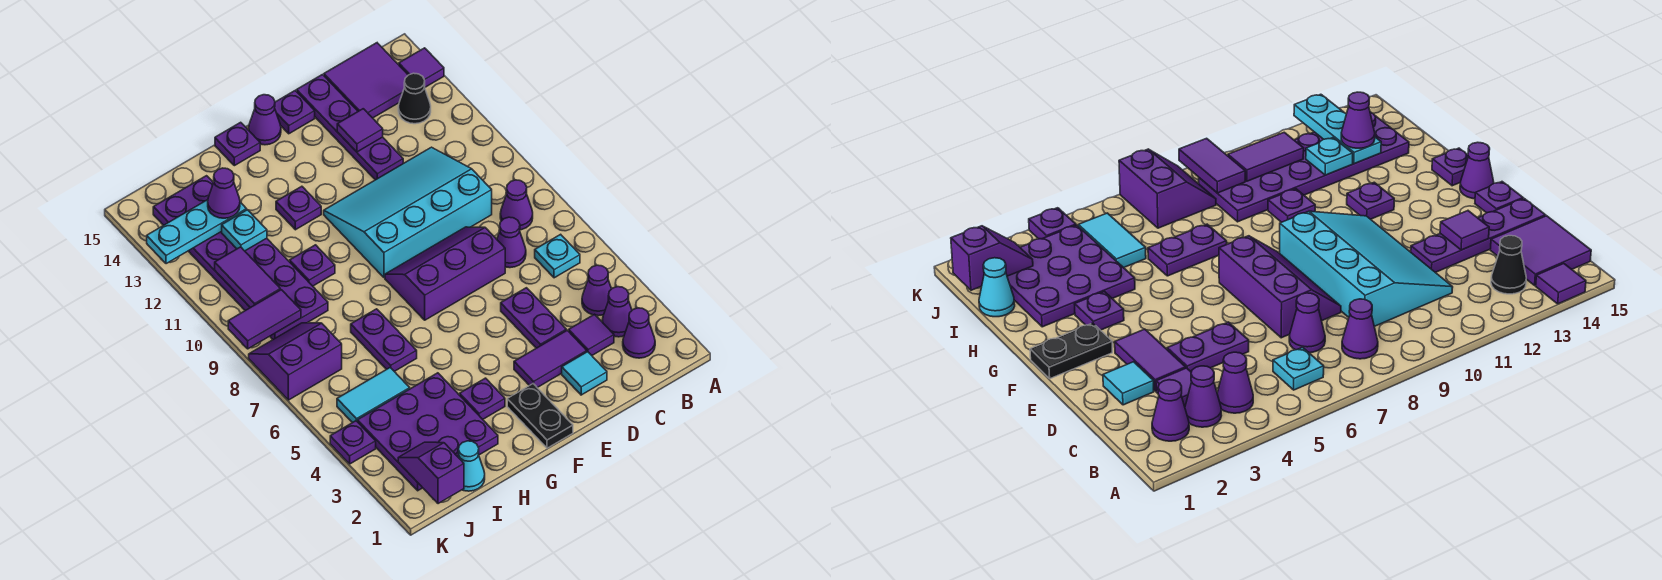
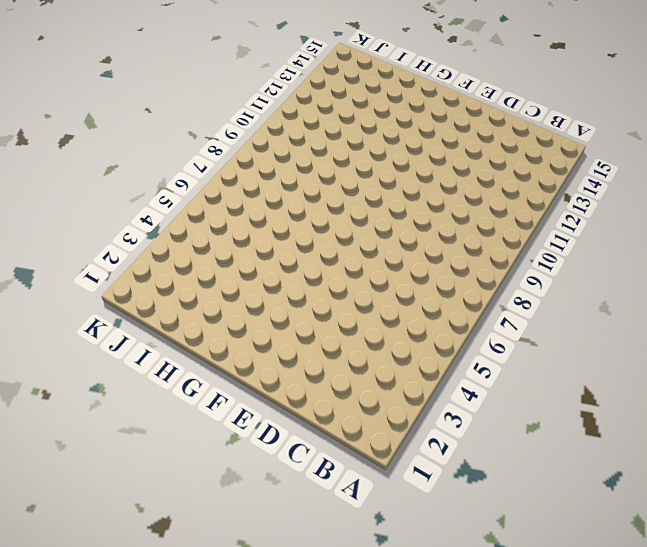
none -> purple 1x1 tile [399,48,444,87]
none -> purple 1x1 cone [623,308,655,358]
none -> purple 1x1 cone [602,287,632,337]
none -> purple 1x1 cone [582,265,611,316]

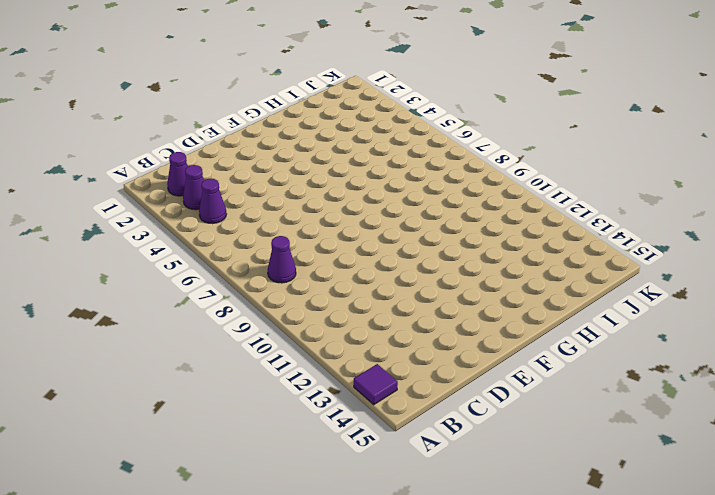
none -> cyan 1x1 plate [535,234,580,278]
none -> black 1x1 cone [398,73,431,124]
none -> purple 2x2 tile [324,43,408,118]
none -> purple 1x1 tile [569,314,614,355]

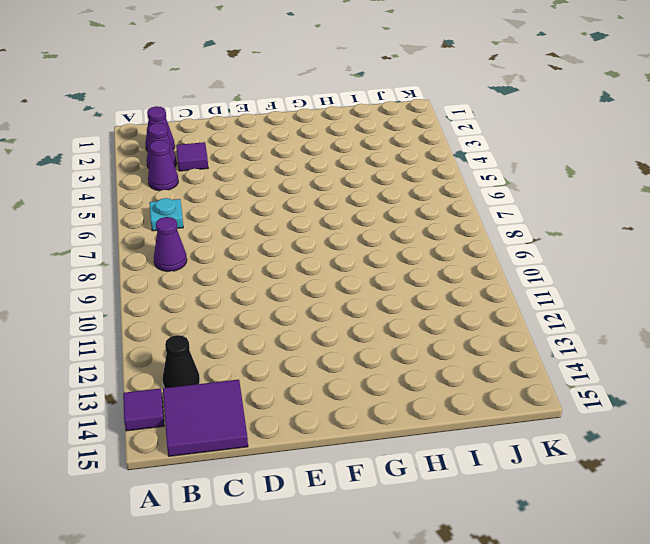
none -> purple 1x1 cone [497,217,526,268]
none -> cyan 3x4 slope [324,147,492,278]
none -> cyan 1x1 tile [562,352,607,395]
none -> purple 1x2 tile [514,330,587,388]

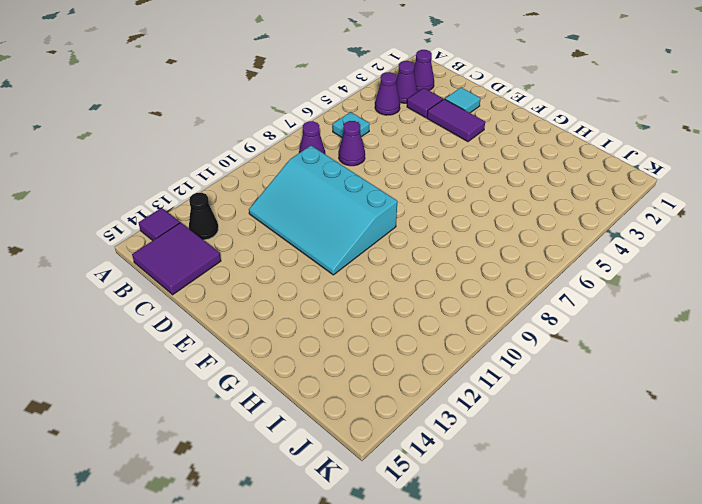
none -> purple 1x2 plate [501,288,566,348]
none -> purple 2x3 slope [385,227,505,320]
none -> purple 1x4 plate [297,75,403,180]
none -> purple 1x1 plate [275,90,315,134]

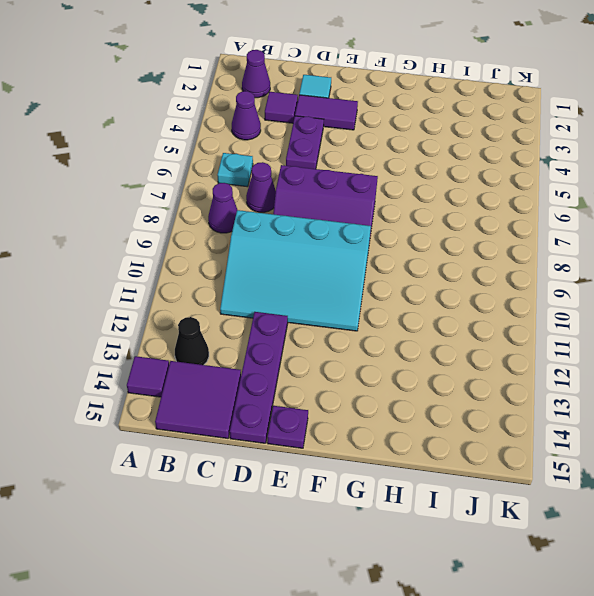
none -> purple 1x1 cone [602,287,632,337]
none -> black 1x2 plate [507,384,573,448]
none -> purple 1x1 cone [249,95,281,145]
none -> purple 1x1 plate [460,378,505,419]

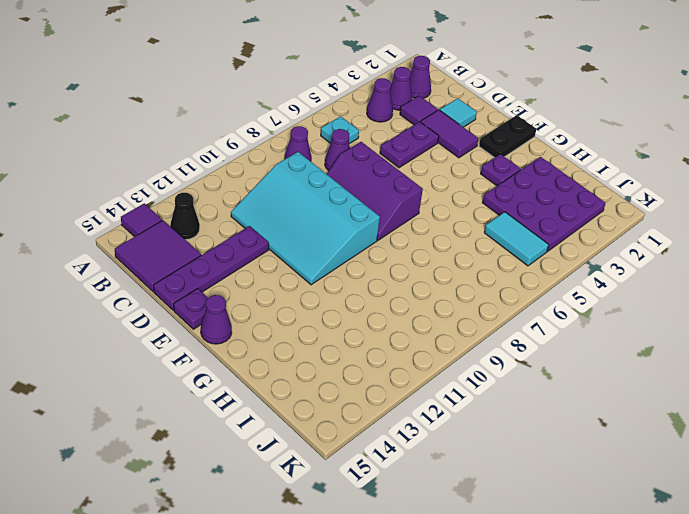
none -> purple 1x1 plate [276,186,321,230]
none -> purple 1x1 plate [215,122,260,166]
none -> purple 1x2 plate [351,309,417,371]
none -> purple 1x1 plate [290,245,335,286]

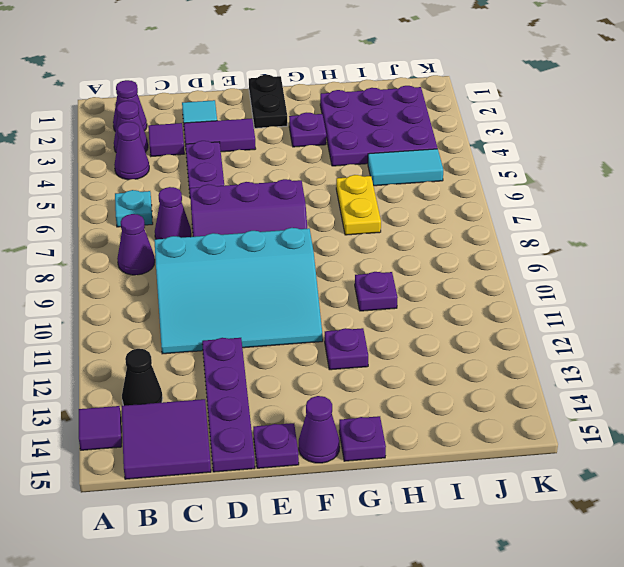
yellow 1x2 plate [336,175,381,235] -> purple 1x2 plate [351,309,417,371]
none -> cyan 1x1 cone [458,441,485,491]
none -> purple 2x6 plate [153,176,328,339]
none -> purple 2x2 slope [249,323,342,400]
none -> purple 1x1 plate [330,421,376,464]

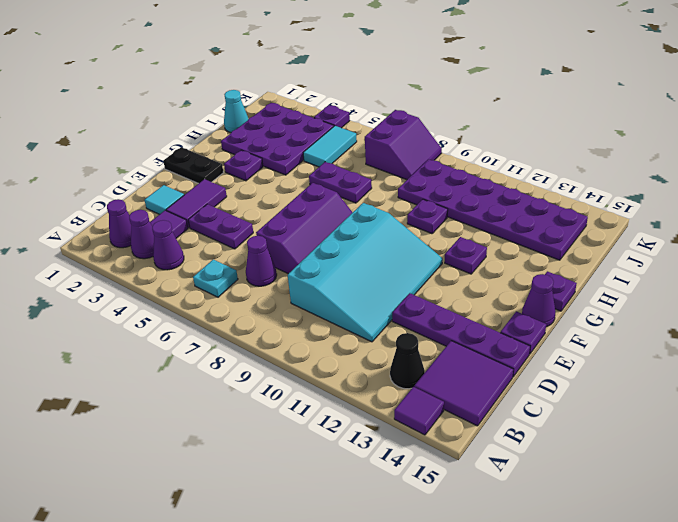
none -> purple 1x1 cone [500,180,533,230]
none -> purple 1x1 tile [337,109,383,152]
none -> cyan 1x1 plate [222,210,267,251]
none -> cyan 1x3 plate [147,200,247,264]

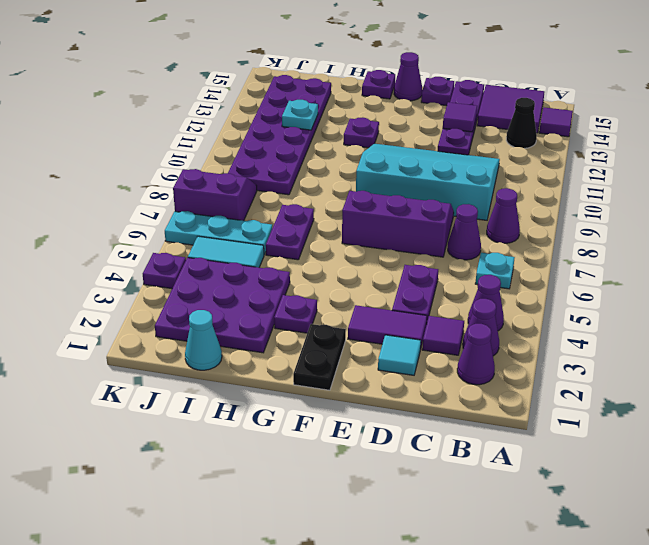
cyan 1x3 plate [165,211,272,255] -> cyan 1x3 plate moved to [147,200,247,264]
none -> purple 1x1 plate [290,245,335,286]
none -> purple 1x2 slope [398,442,464,504]
none -> purple 1x2 tile [228,290,301,349]
none -> purple 1x2 tile [215,247,280,308]

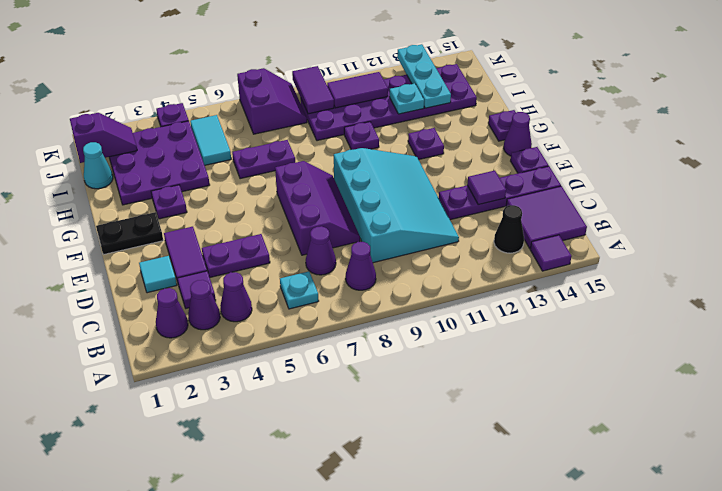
none -> purple 1x1 cone [208,168,240,218]

